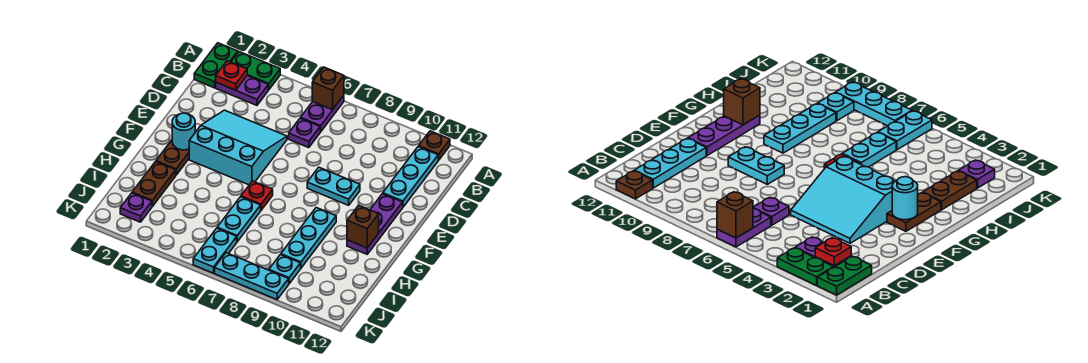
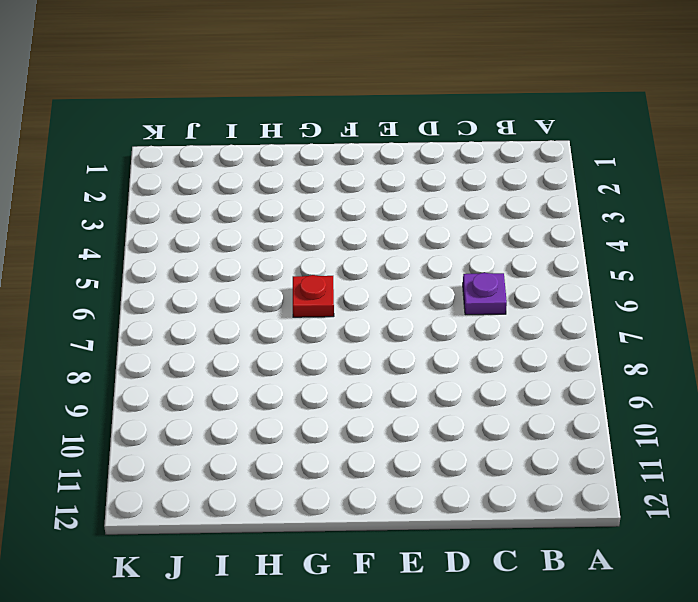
none -> green 1x2 plate [194,43,238,88]
none -> green 1x2 plate [231,52,280,90]
none -> purple 1x2 plate [301,96,344,132]

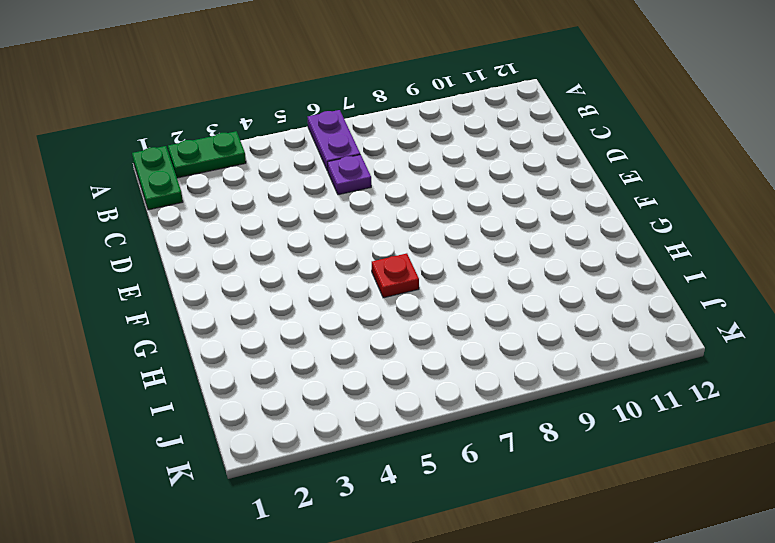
none -> brown 1x1 plate [419,131,450,160]
none -> purple 1x2 plate [216,76,268,105]
none -> cyan 1x3 plate [383,147,438,207]

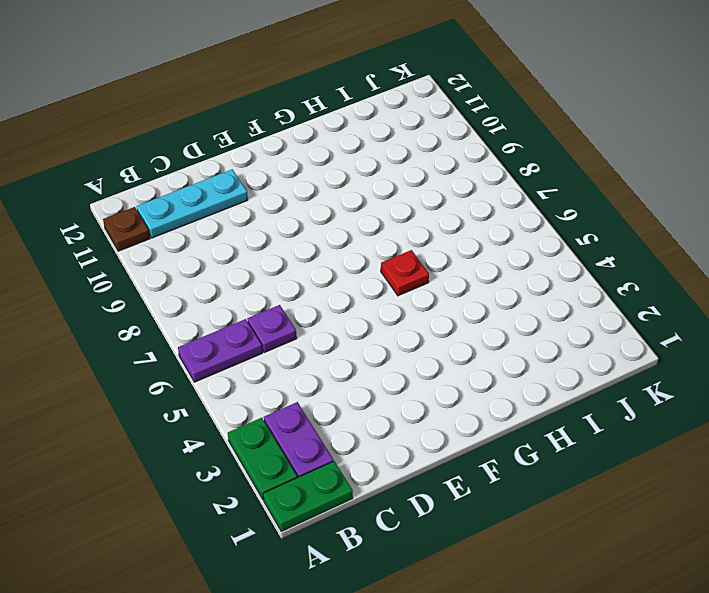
none -> cyan 3x3 slope [189,110,287,185]
none -> cyan 1x2 plate [307,167,360,205]
none -> purple 1x3 plate [347,194,403,254]

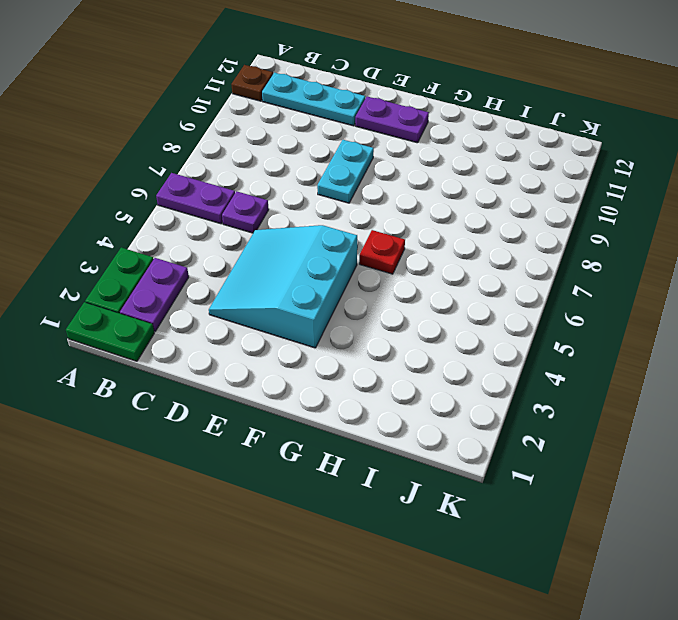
purple 1x2 plate [355,96,429,143] -> purple 1x3 plate [347,194,403,254]
none -> brown 1x2 plate [156,140,189,175]
none -> cyan 1x3 plate [281,208,336,268]
none -> brown 1x2 plate [132,162,176,206]

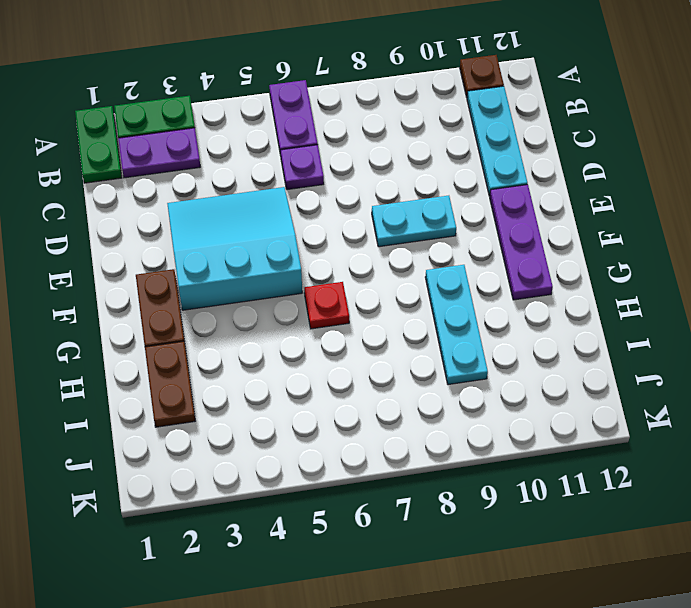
none -> cyan 1x2 plate [217,197,261,242]
none -> purple 1x1 plate [120,193,152,222]
none -> cyan 1x2 plate [193,228,237,273]

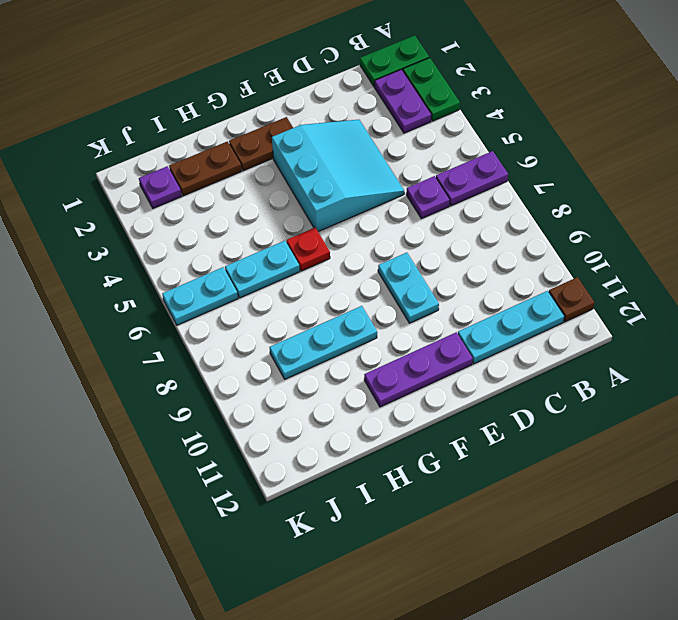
none -> cyan 1x1 plate [269,255,301,284]
none -> cyan 1x3 plate [215,253,289,300]
none -> brown 1x1 brick [312,67,344,110]

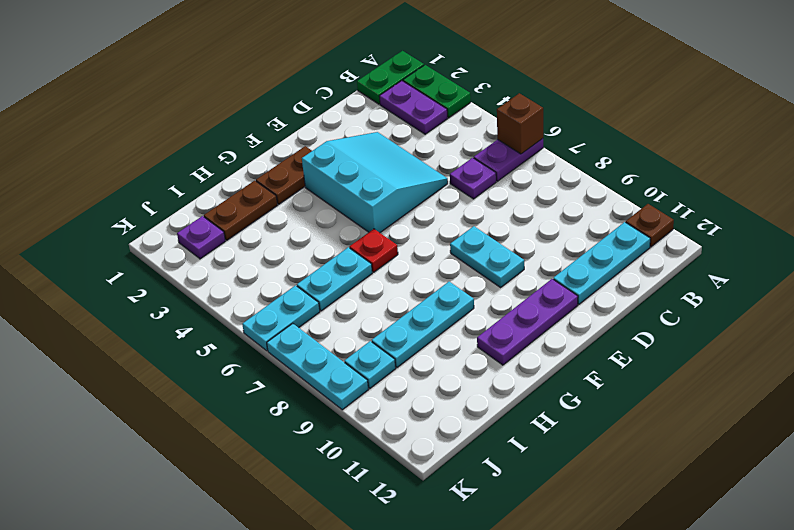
none -> red 1x1 plate [216,61,247,90]
none -> cyan 1x1 round brick [172,113,195,150]
none -> brown 1x1 brick [347,205,379,248]

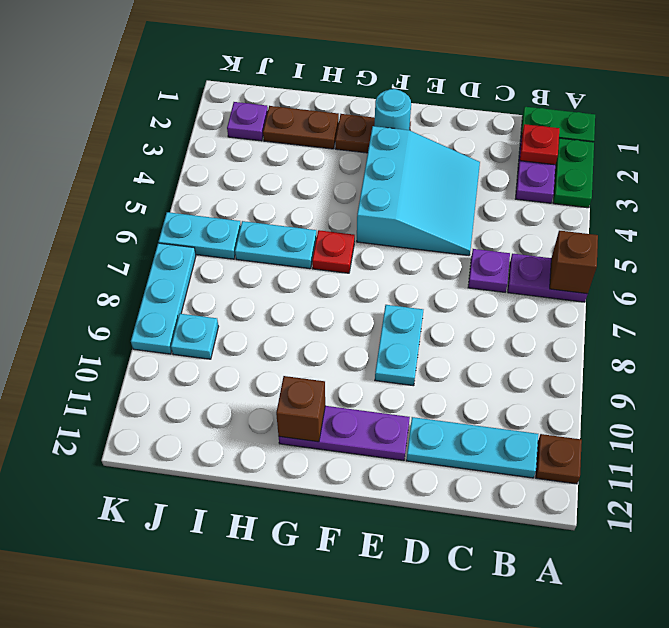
none -> cyan 1x3 plate [281,208,336,268]

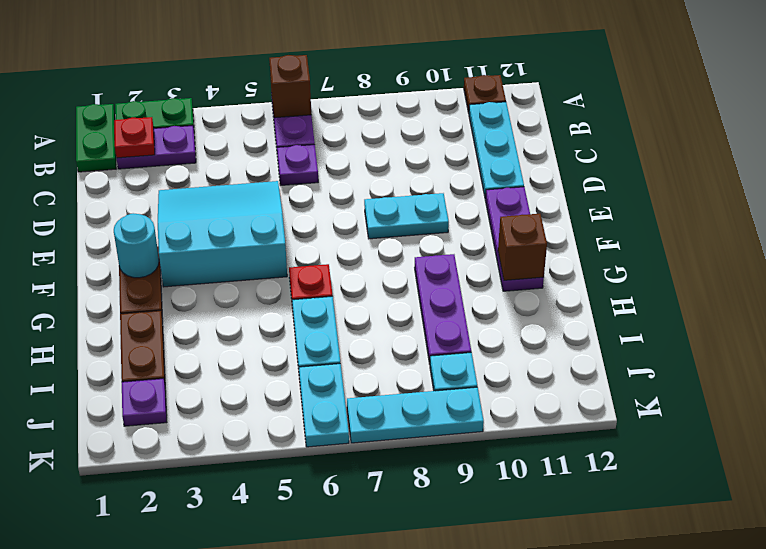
purple 1x3 plate [415,254,471,364] -> cyan 1x3 plate [281,208,336,268]

